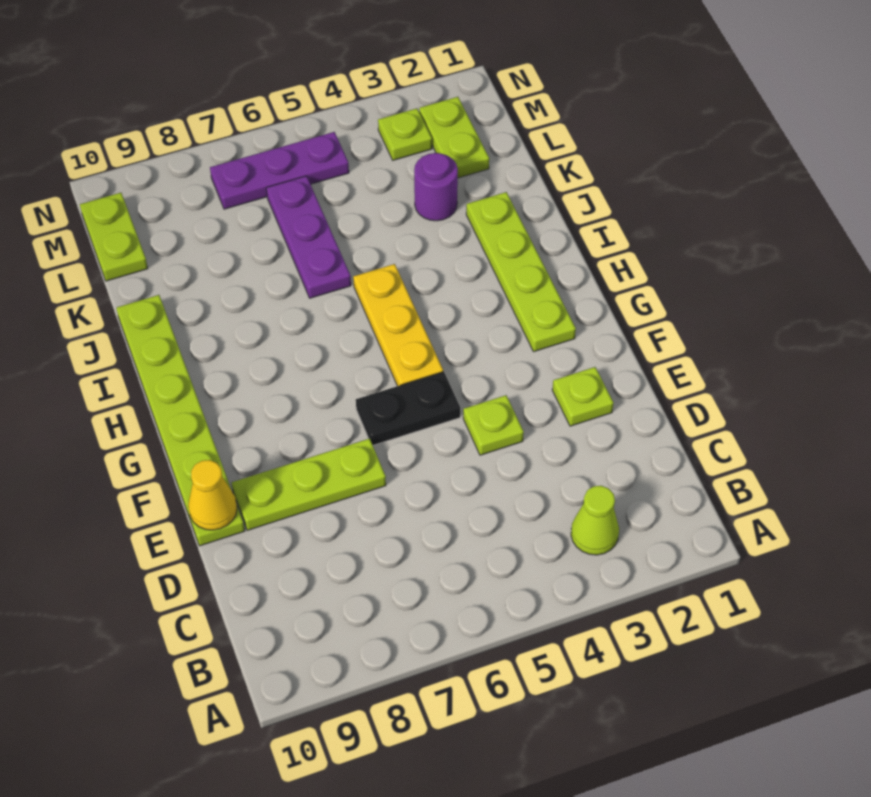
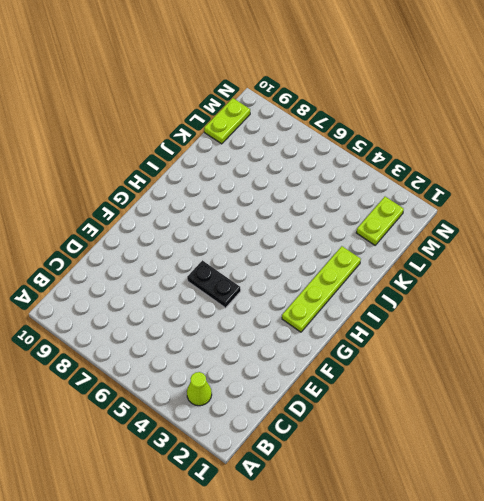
none -> lime 1x1 plate [552,367,613,426]
none -> lime 1x1 plate [463,395,524,455]
none -> lime 1x3 plate [232,439,386,530]

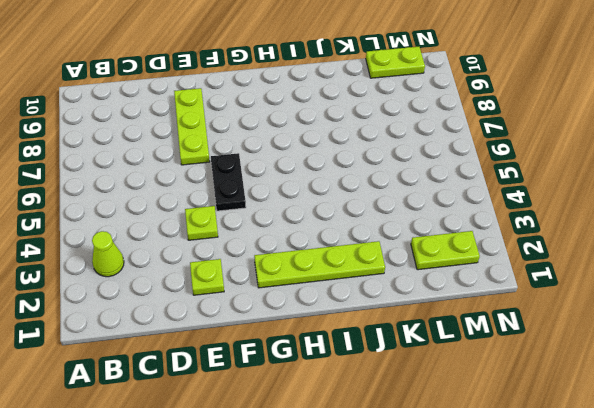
none -> lime 1x6 plate [116,295,245,546]
none -> yellow 1x3 plate [353,264,443,386]
none -> purple 1x3 plate [266,176,351,298]

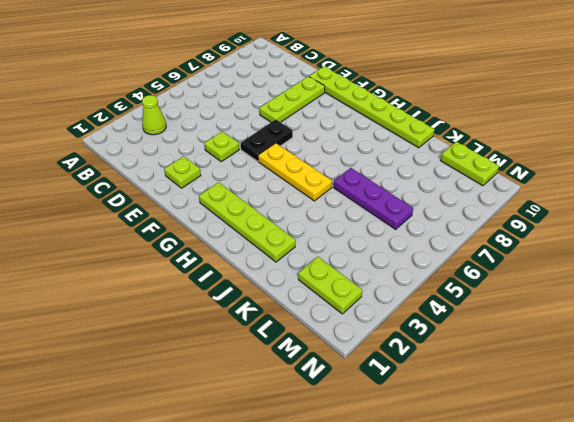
none -> purple 1x1 round brick [414,153,458,221]
none -> lime 1x1 plate [378,108,432,160]
none -> purple 1x3 plate [210,132,349,209]

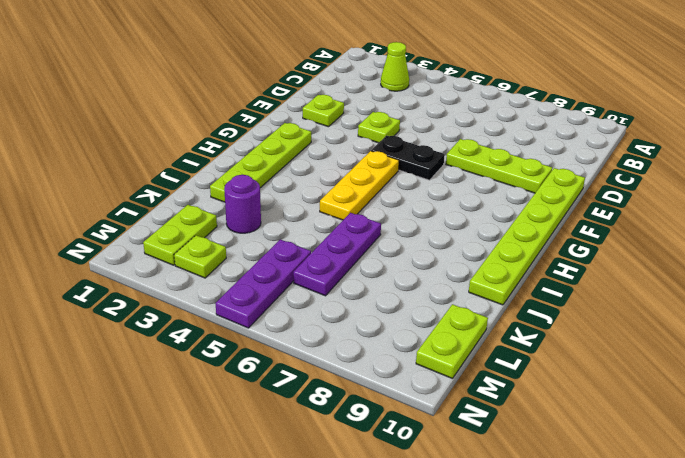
purple 1x3 plate [215,240,311,328] -> purple 1x3 plate turned to [210,132,349,209]
none -> yellow 1x1 cone [188,460,237,530]

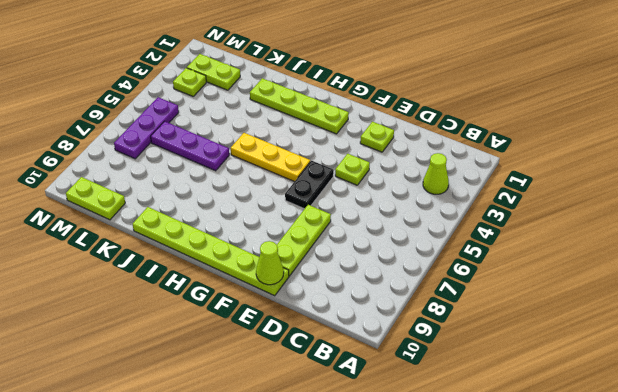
lime 1x1 cone [256,241,284,285] -> yellow 1x1 cone [188,460,237,530]
none -> purple 1x1 round brick [414,153,458,221]

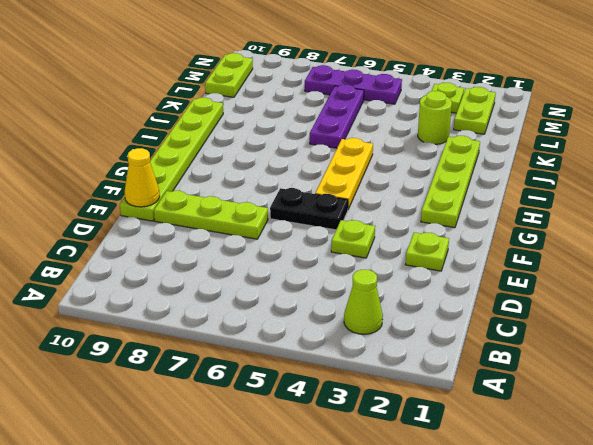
lime 1x1 round brick [418,91,452,144] -> purple 1x1 round brick [414,153,458,221]

